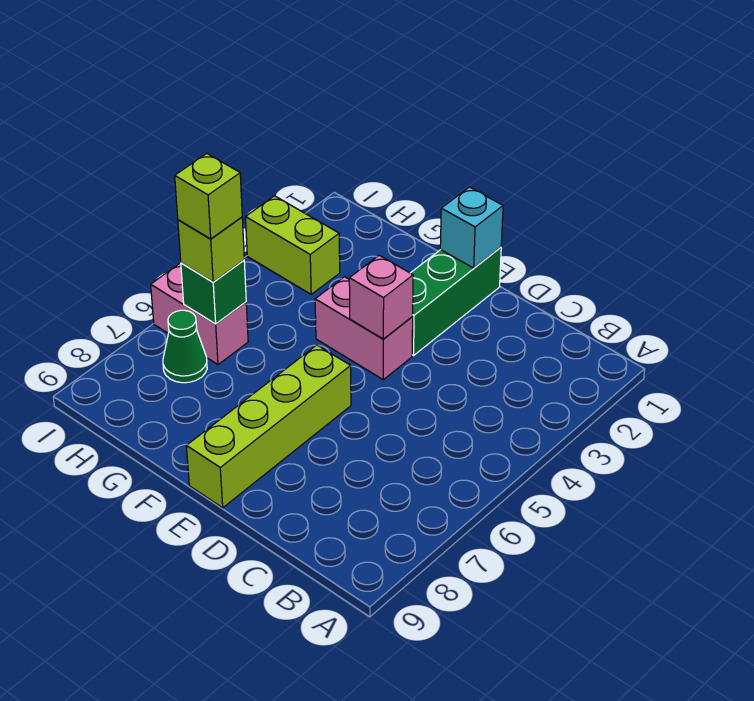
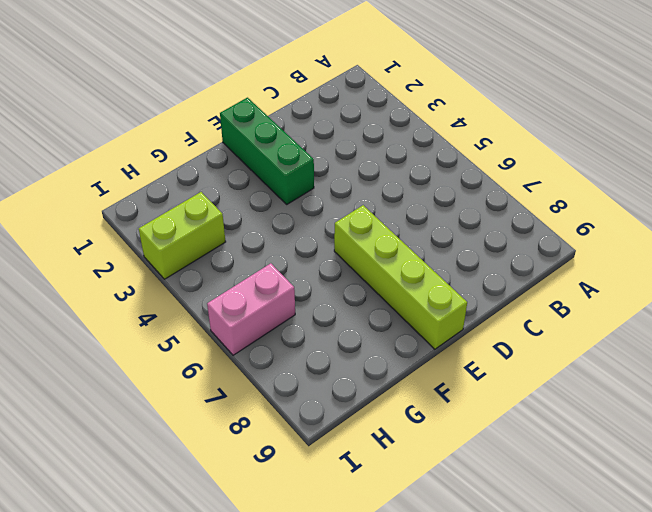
none -> pink 1x2 brick [315,277,413,380]
none -> green 1x1 cone [163,310,207,383]

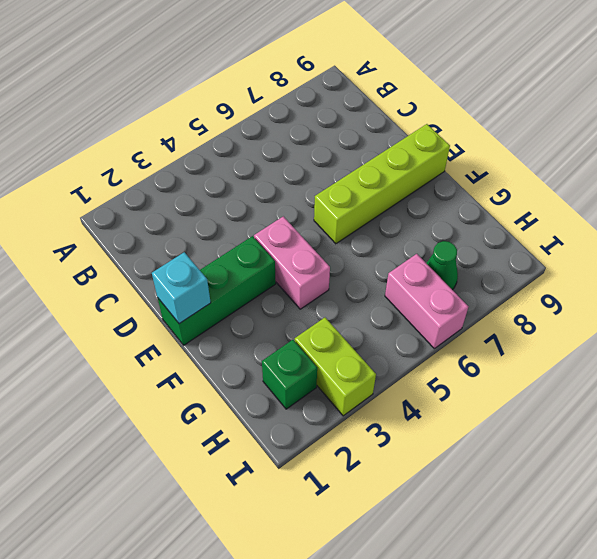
green 1x1 brick [262,340,317,409] -> green 1x1 brick moved to [181,260,246,324]
none -> pink 1x1 brick [349,255,413,339]
none -> lime 1x1 brick [178,217,244,282]

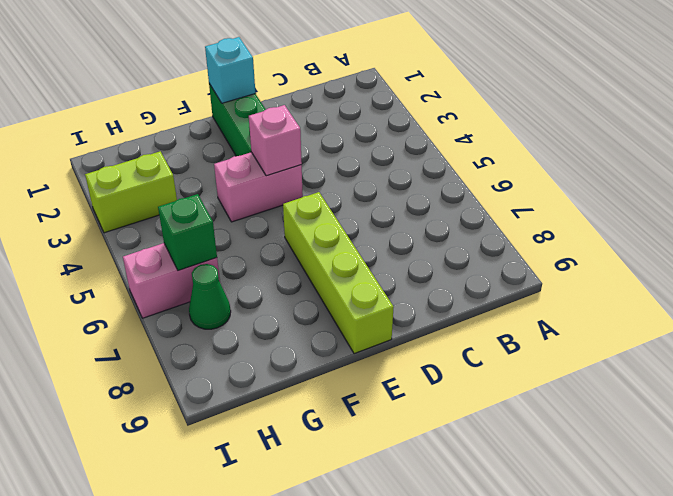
none -> lime 1x1 brick [178,217,244,282]
none -> lime 1x1 brick [175,154,242,239]

